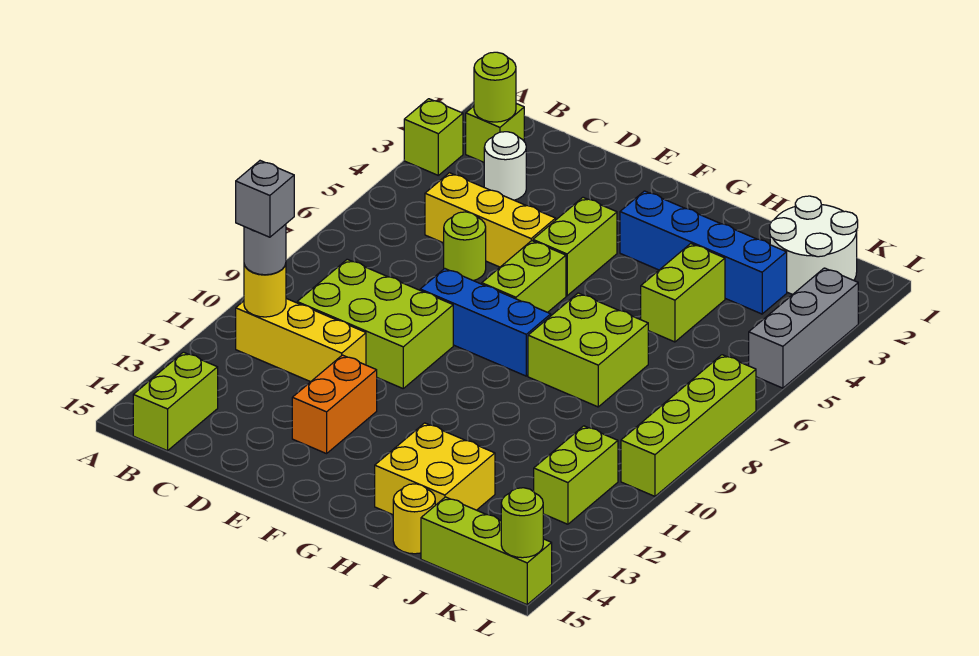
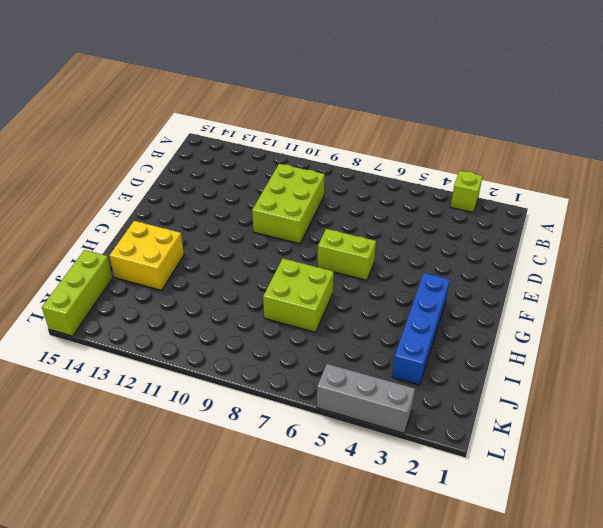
none -> lime 1x1 brick [466,104,524,162]
none -> yellow 1x3 brick [236,299,366,382]
none -> lime 1x2 brick [133,352,218,451]

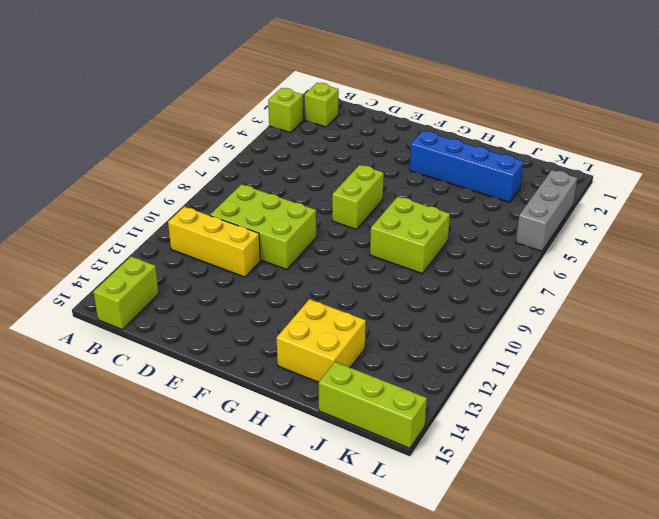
none -> white 1x1 round brick [484,132,526,200]
none -> yellow 1x3 brick [425,173,556,267]
none -> lime 1x1 round brick [444,212,486,281]

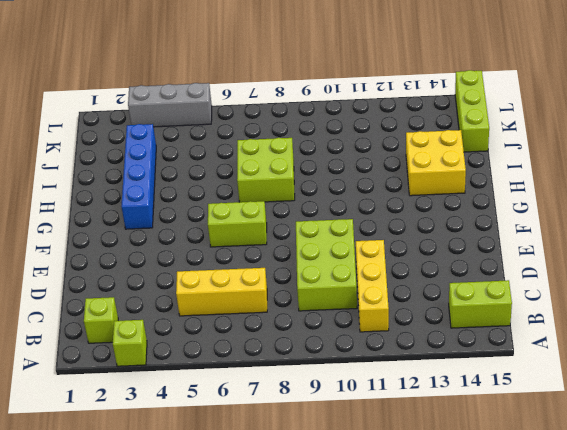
yellow 1x3 brick [176,268,267,316] -> yellow 1x3 brick turned to [425,173,556,267]
none -> white 1x1 round brick [484,132,526,200]
none -> lime 1x1 round brick [444,212,486,281]
none -> blue 1x3 brick [420,268,551,376]

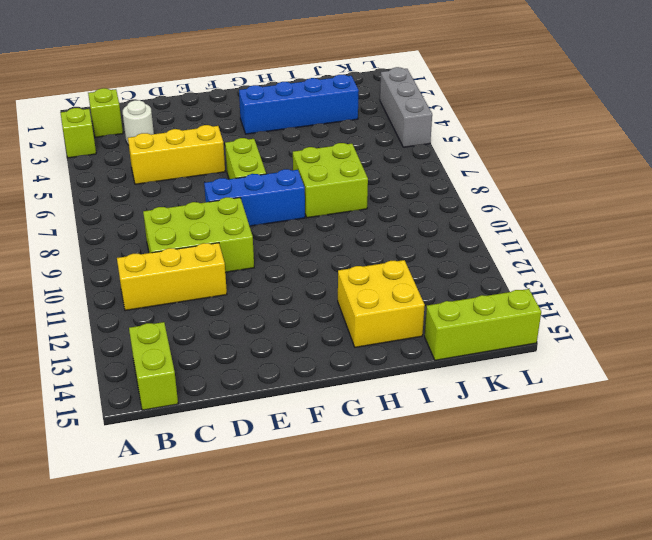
none -> lime 1x1 round brick [444,212,486,281]
none -> orange 1x2 brick [292,355,377,454]
none -> lime 1x2 brick [533,197,617,296]

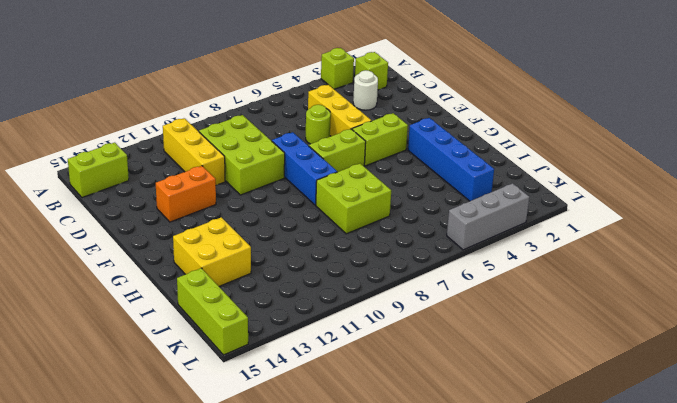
none -> lime 1x2 brick [641,244,725,342]
none -> yellow 1x1 round brick [393,484,435,554]
none -> white 2x2 round brick [770,196,858,294]

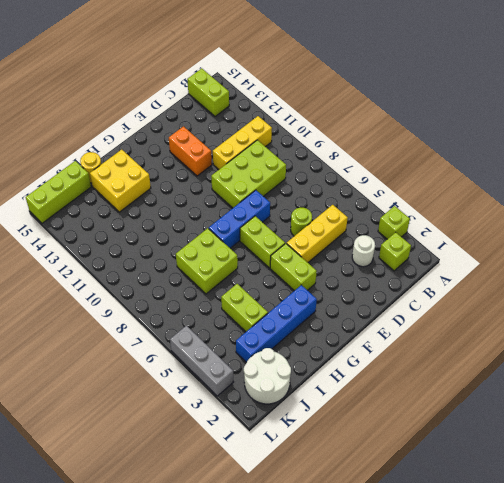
none -> lime 1x2 brick [533,426,618,524]
none -> lime 1x4 brick [621,355,756,496]
none -> lime 1x1 round brick [474,52,516,122]

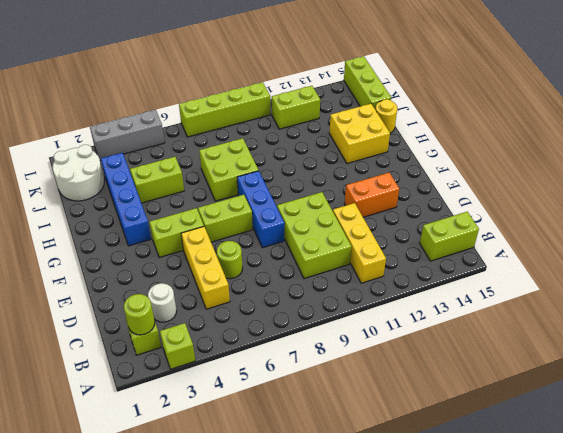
none -> yellow 1x1 round brick [244,264,286,317]
none -> lime 1x1 round brick [501,488,543,558]
none -> grey 1x1 round brick [244,224,286,275]

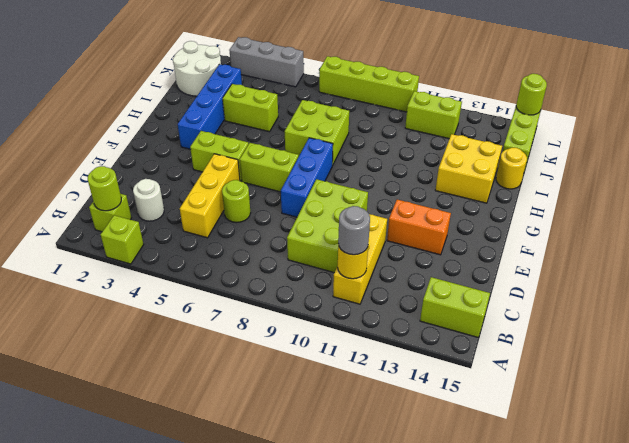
none -> grey 1x1 brick [236,161,294,237]

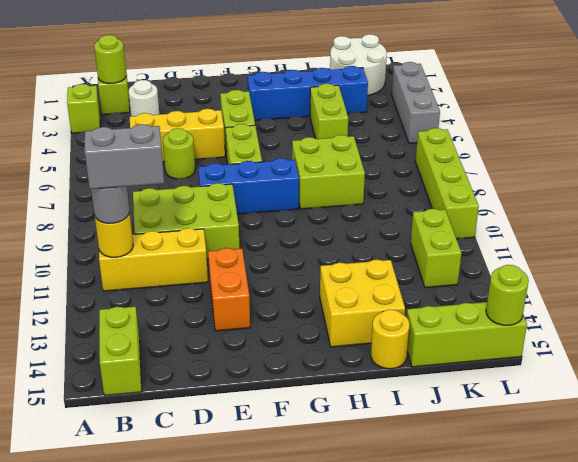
grey 1x2 brick [85,124,164,189] -> grey 1x1 brick [236,161,294,237]

